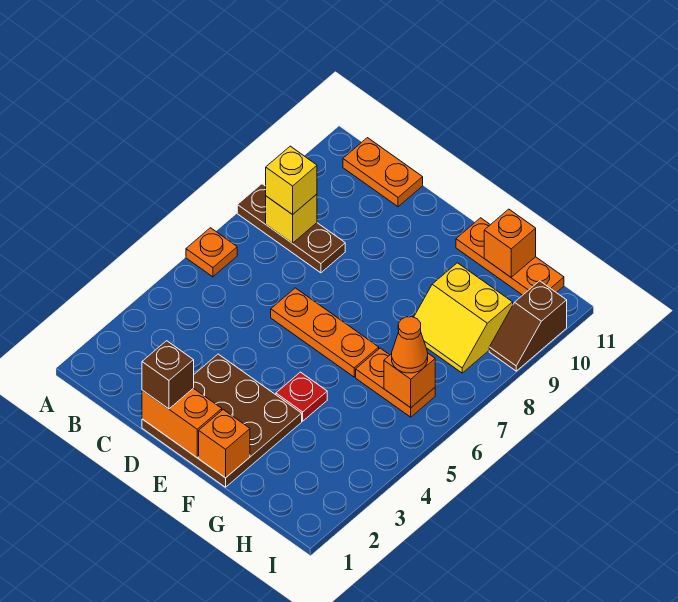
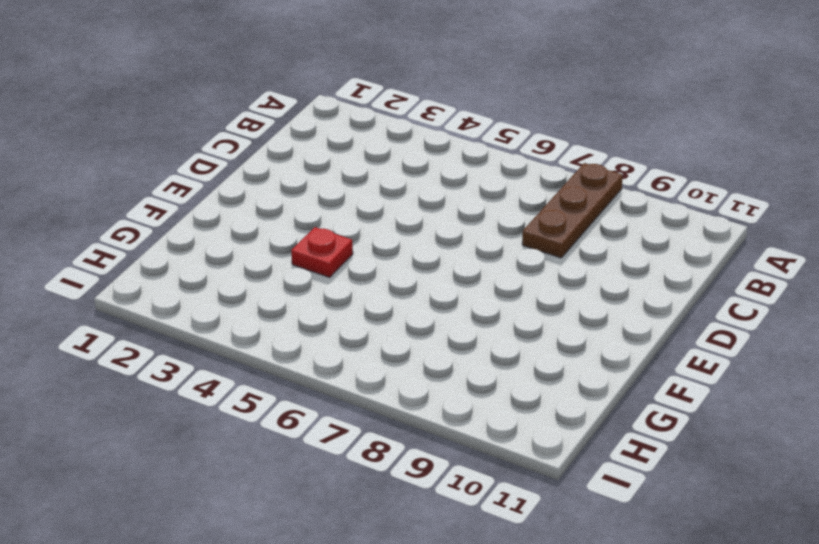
none -> orange 1x1 plate [186,228,237,277]
none -> orange 1x2 plate [343,138,423,207]
none -> brown 3x3 plate [142,354,302,487]

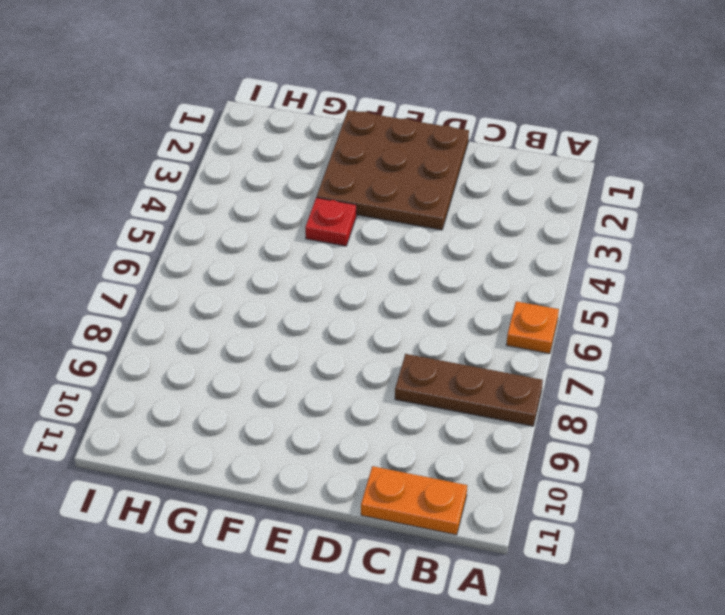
none -> orange 1x3 plate [271,288,379,377]
none -> orange 1x3 plate [456,218,564,295]
none -> orange 1x2 plate [356,348,435,417]

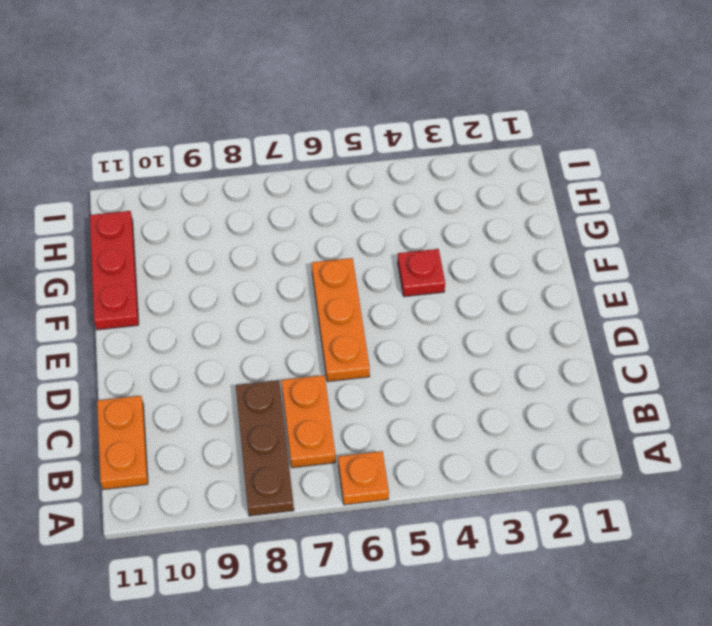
orange 1x2 plate [281,375,336,468] -> orange 1x2 plate moved to [356,348,435,417]
red 1x3 plate [90,211,139,330] -> orange 1x3 plate [456,218,564,295]
none -> brown 3x3 plate [142,354,302,487]
none -> yellow 2x2 slope [414,263,513,373]
none -> brown 1x2 slope [489,281,567,371]

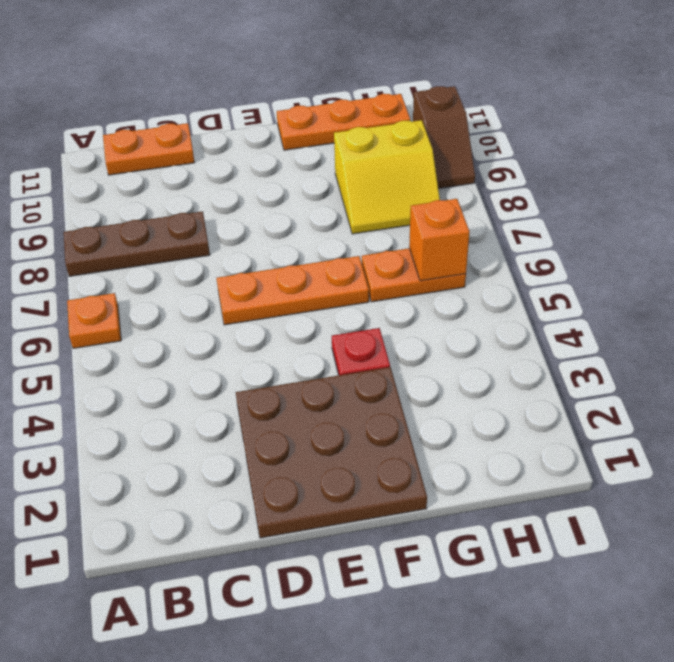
none -> yellow 1x1 brick [266,194,317,243]
none -> orange 1x2 brick [142,388,222,457]
none -> orange 1x1 brick [199,410,250,478]

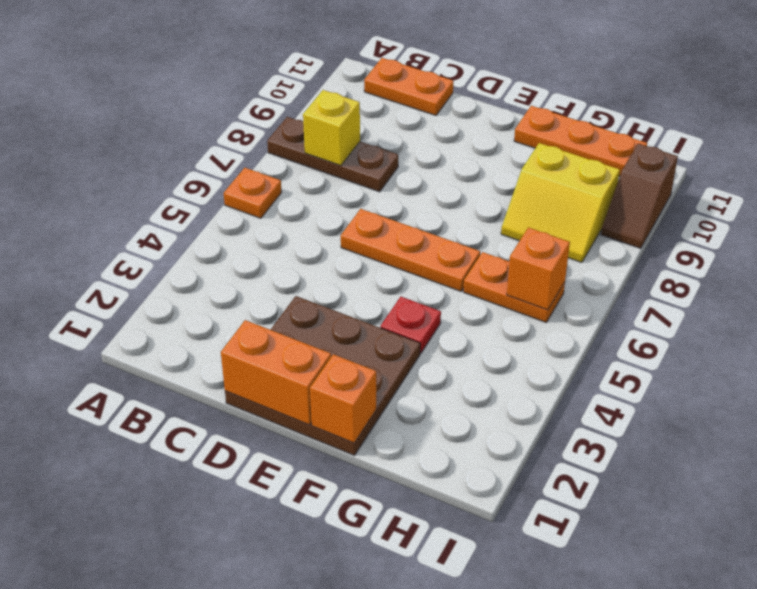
none -> orange 1x1 brick [484,209,536,277]
none -> yellow 1x1 brick [266,146,317,215]
none -> brown 1x1 brick [142,341,194,409]

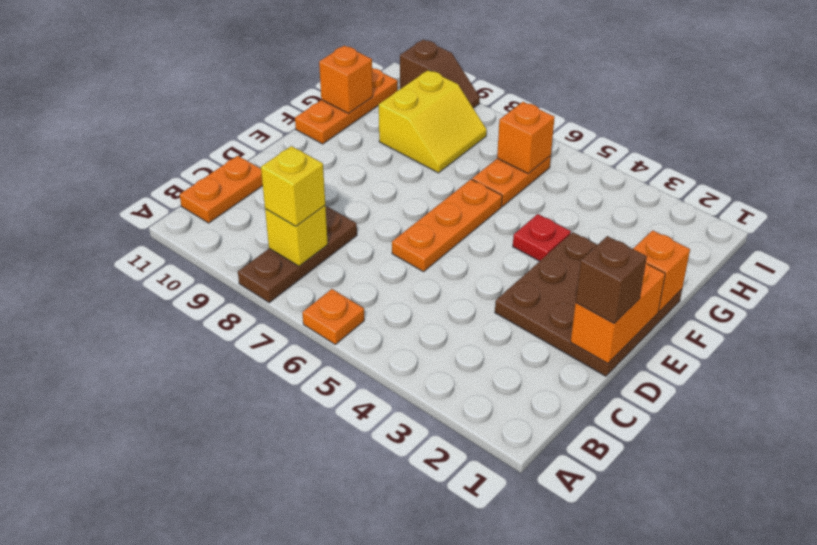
none -> orange 1x1 cone [392,317,428,373]

